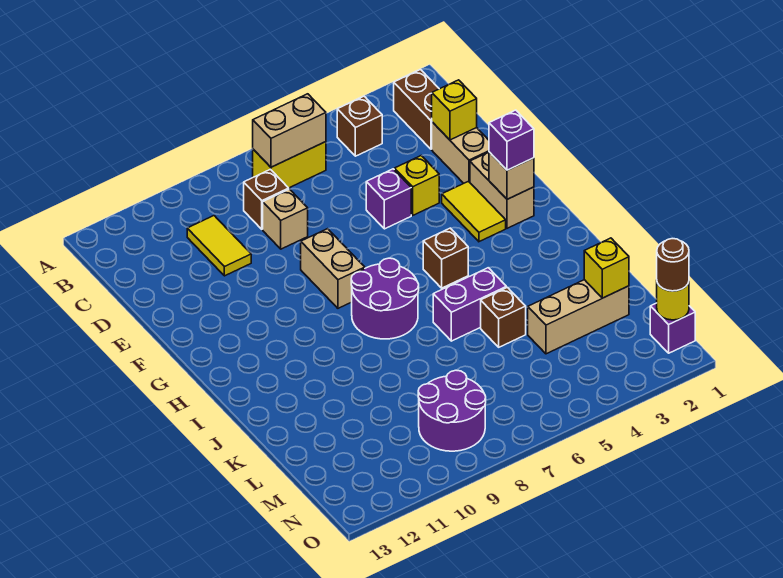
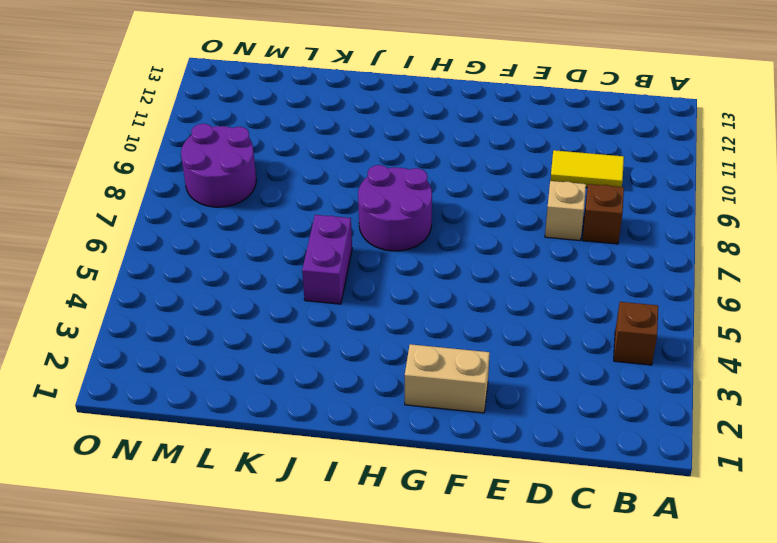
none -> brown 1x2 brick [394,70,439,149]
none -> yellow 1x2 brick [253,142,326,188]
none -> tan 1x2 brick [432,122,489,183]

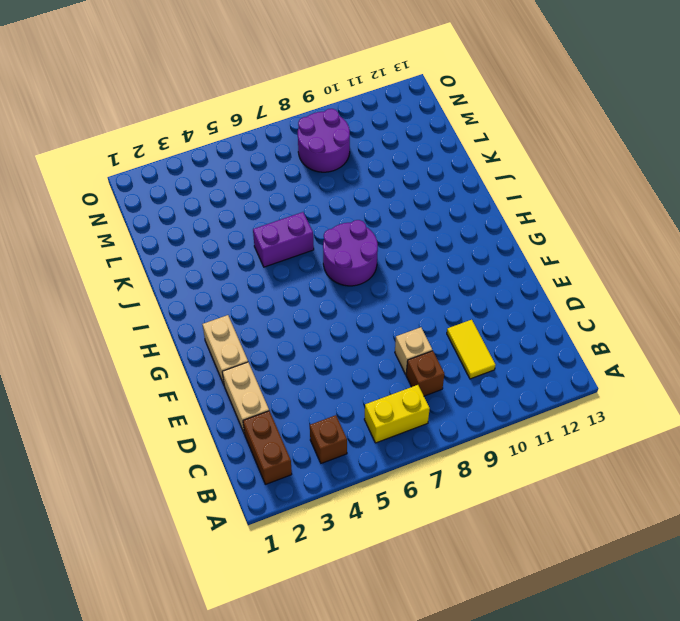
none -> yellow 1x1 brick [394,156,439,215]
none -> purple 1x1 brick [366,169,411,229]
none -> yellow 1x2 tile [442,181,506,242]

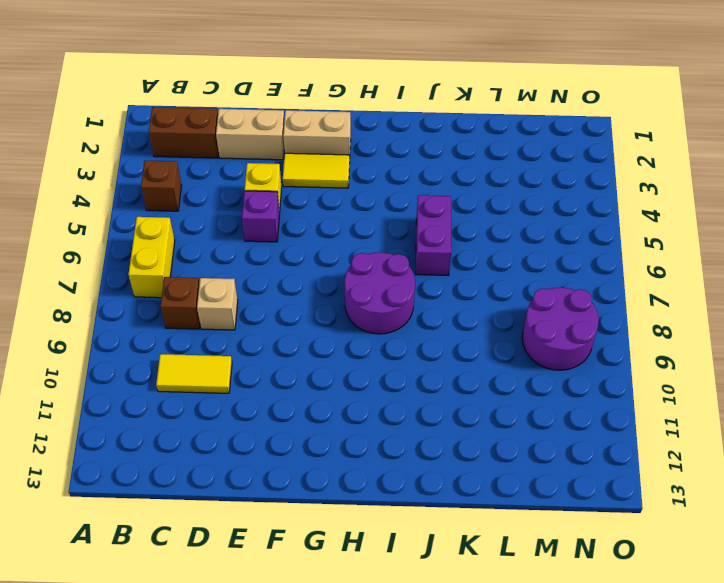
none -> tan 1x2 brick [301,229,365,308]
none -> brown 1x1 brick [423,228,468,288]
none -> brown 1x1 brick [481,287,526,347]

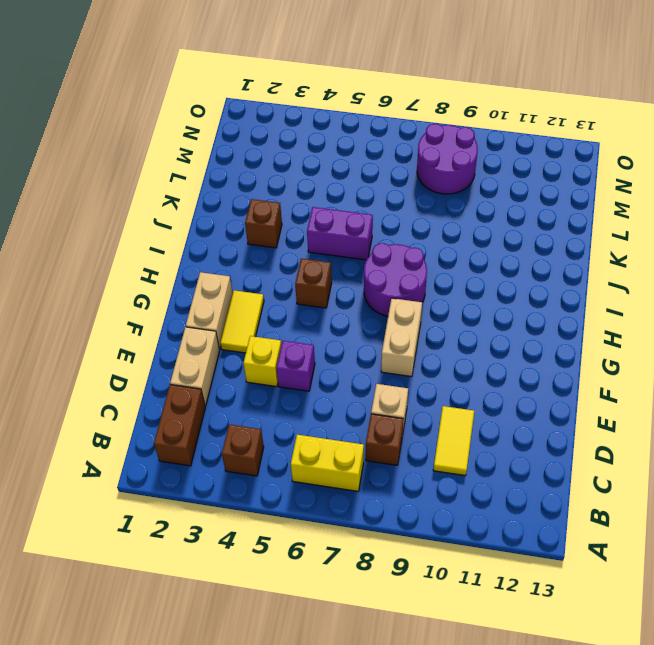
brown 1x1 brick [245,199,282,248] -> brown 1x1 brick moved to [481,287,526,347]
none -> tan 1x3 brick [528,280,629,354]
none -> purple 1x1 brick [650,303,695,353]
none -> tan 1x2 brick [253,94,326,167]

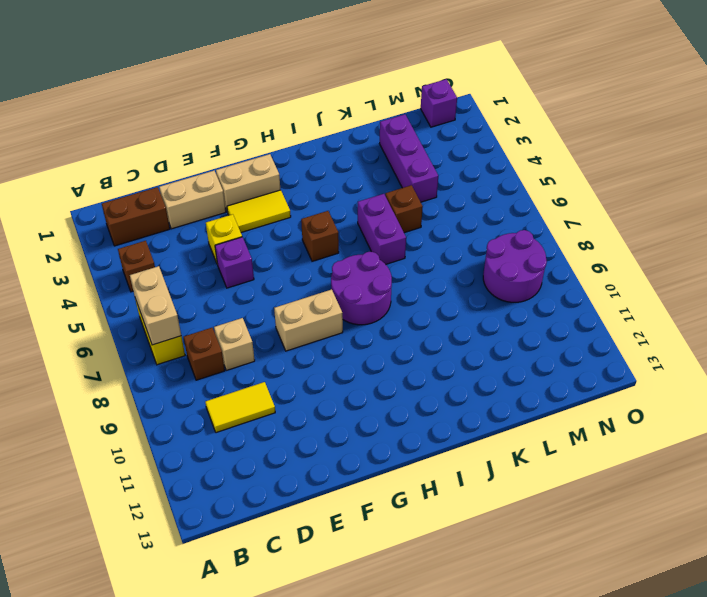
purple 1x3 brick [380,114,438,202] -> tan 1x3 brick [528,280,629,354]
none -> yellow 1x1 brick [432,80,477,140]
none -> tan 1x1 brick [489,152,534,199]
none -> yellow 1x1 brick [584,238,629,298]

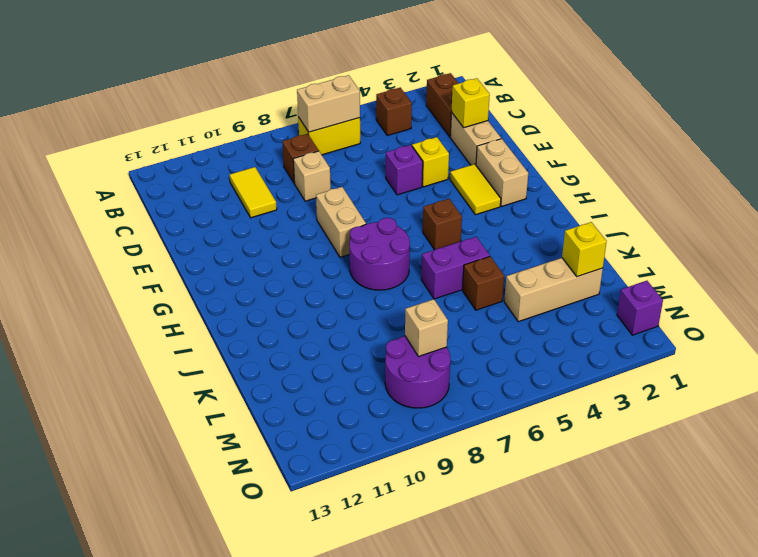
tan 1x1 brick [405,299,448,357] -> tan 1x1 brick moved to [489,152,534,199]
none -> yellow 1x1 round brick [657,282,689,320]
none -> purple 1x1 brick [489,110,534,170]
none -> brown 1x1 round brick [657,239,689,291]

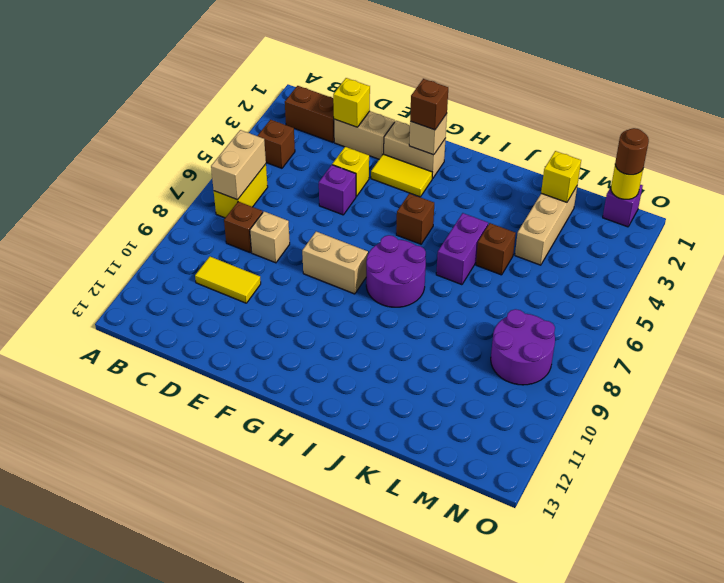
brown 1x1 brick [410,79,448,130] -> purple 1x1 brick [489,110,534,170]

